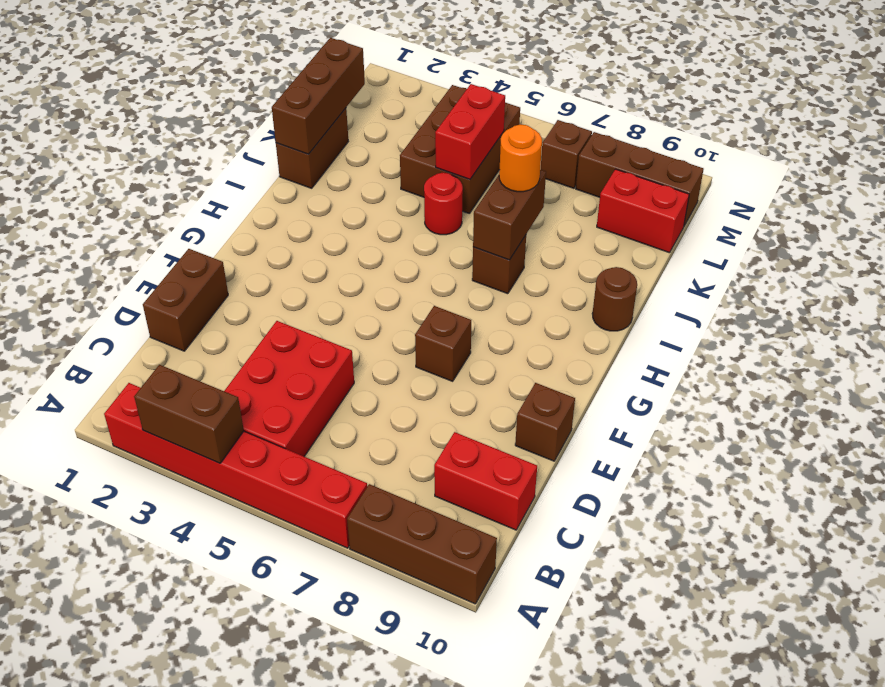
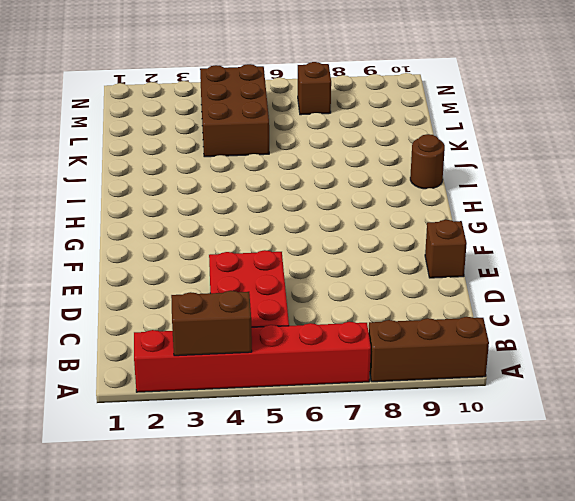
none -> red 1x2 brick [434,432,537,530]
none -> brown 1x2 brick [143,249,228,351]
none -> brown 1x1 brick [415,306,471,381]

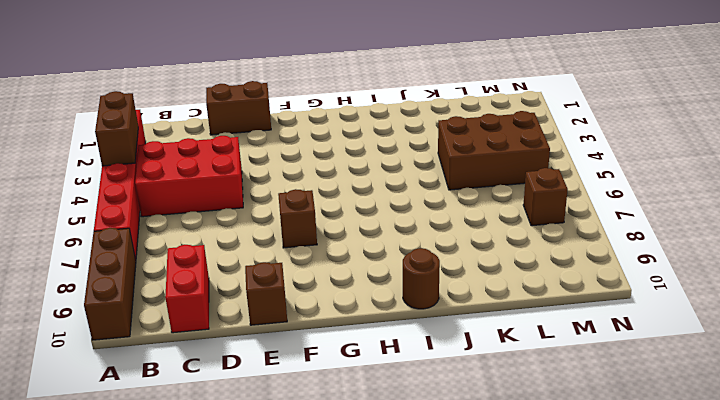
none -> brown 1x1 brick [472,235,526,294]
none -> brown 1x2 brick [276,108,348,188]
none -> red 1x1 round brick [424,173,463,235]

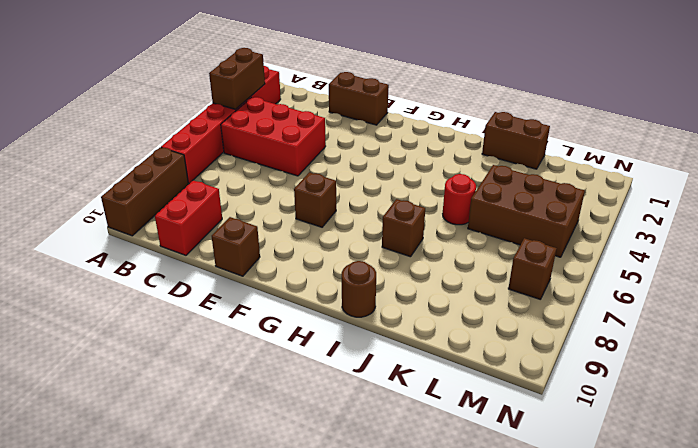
none -> red 1x2 brick [597,169,689,253]
none -> brown 1x3 brick [576,132,704,226]
none -> brown 1x2 brick [473,170,546,260]

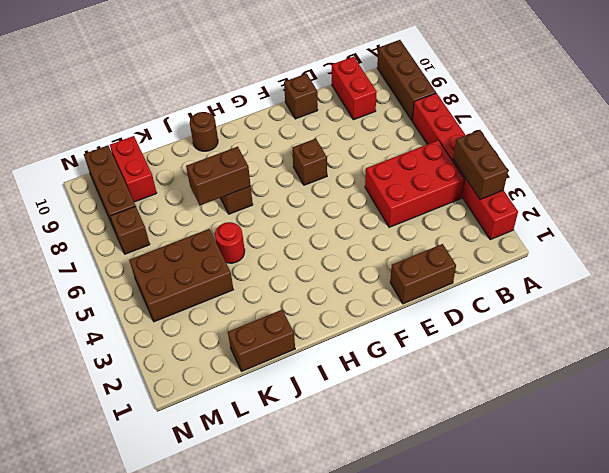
none -> brown 1x3 brick [272,38,365,154]
none -> red 1x2 brick [435,84,505,179]
none -> orange 1x1 round brick [499,124,542,192]

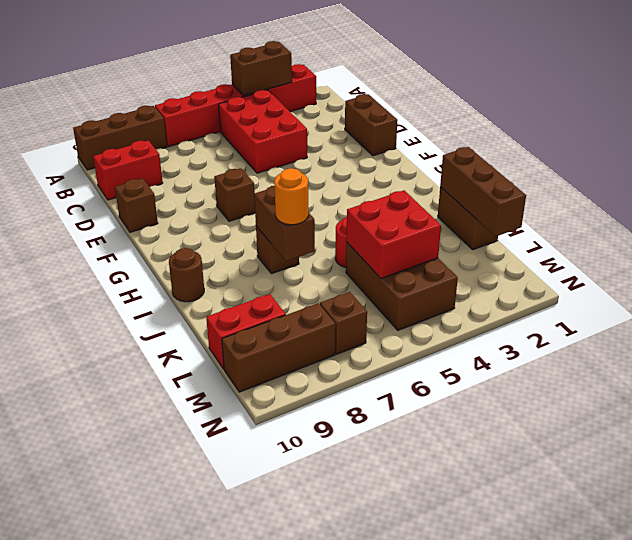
red 2x2 brick [346,190,441,278] -> red 1x2 brick [435,84,505,179]

